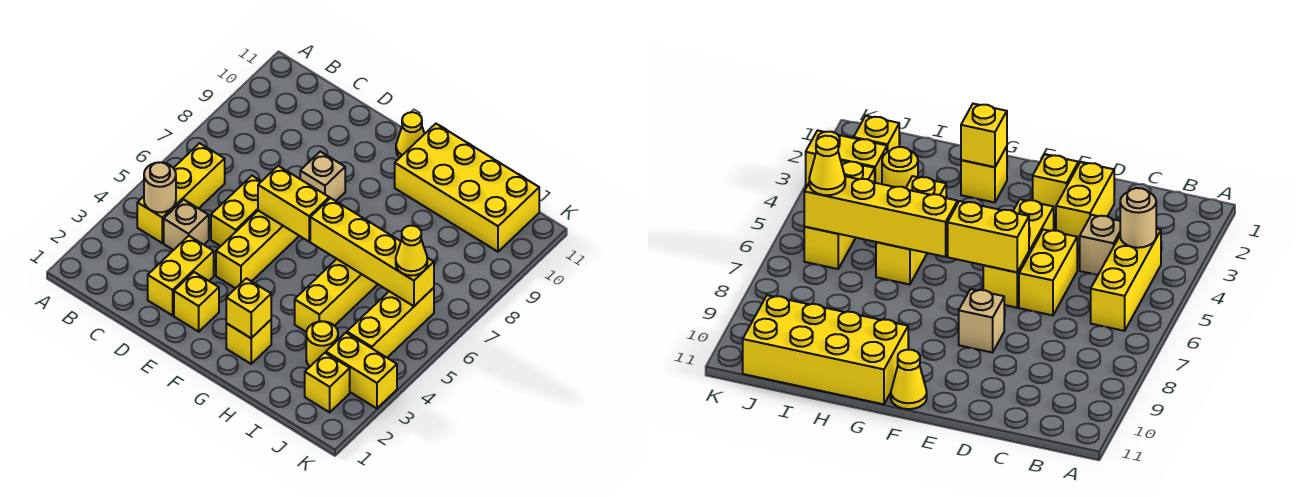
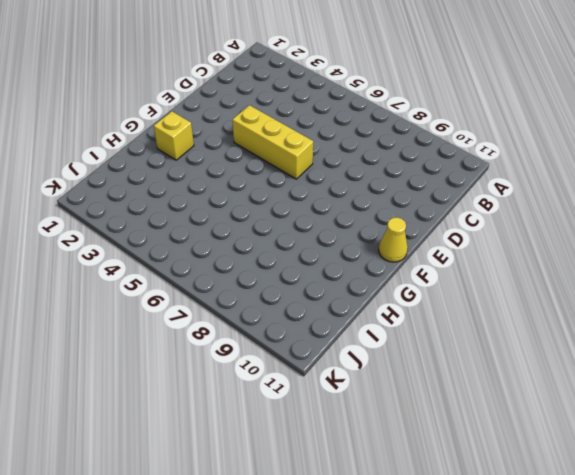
none -> yellow 1x3 brick [137,143,225,243]
none -> tan 1x1 brick [164,200,209,250]
none -> yellow 1x2 brick [148,236,214,315]

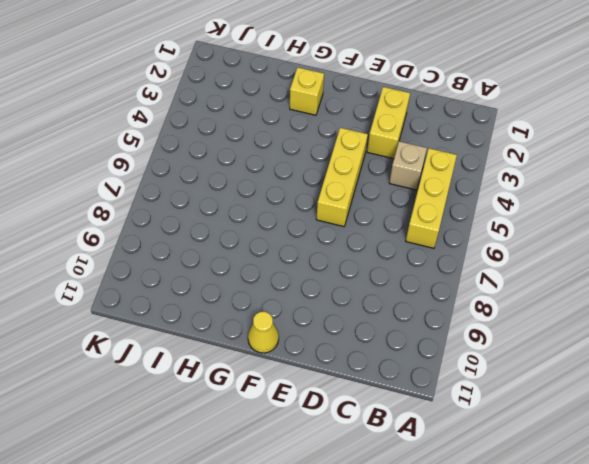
none -> yellow 1x2 brick [211,176,261,246]
none -> yellow 1x1 brick [174,272,219,332]
none -> tan 1x1 brick [300,151,345,201]

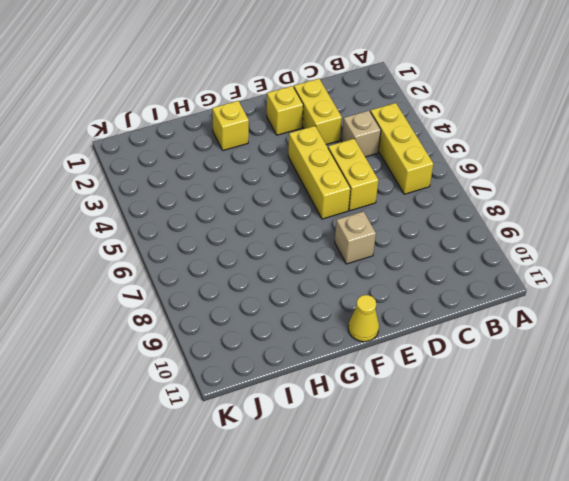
none -> yellow 2x4 brick [395,124,539,252]
none -> yellow 1x3 brick [295,259,378,332]
none -> yellow 1x1 round brick [306,321,338,366]

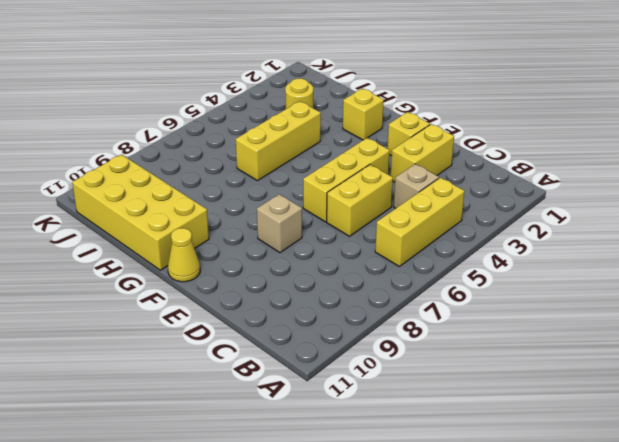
none -> yellow 1x1 brick [305,353,350,412]
none -> yellow 1x2 brick [326,333,397,408]
none -> yellow 1x3 brick [347,288,434,358]

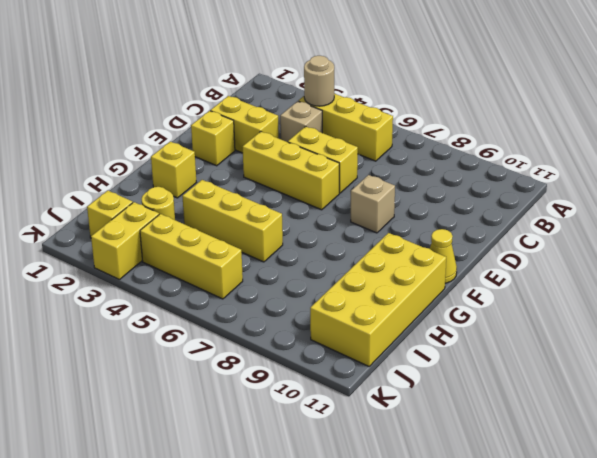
none -> yellow 1x2 brick [258,166,329,242]
none -> yellow 1x1 brick [226,278,271,338]
none -> yellow 1x4 brick [310,198,434,306]

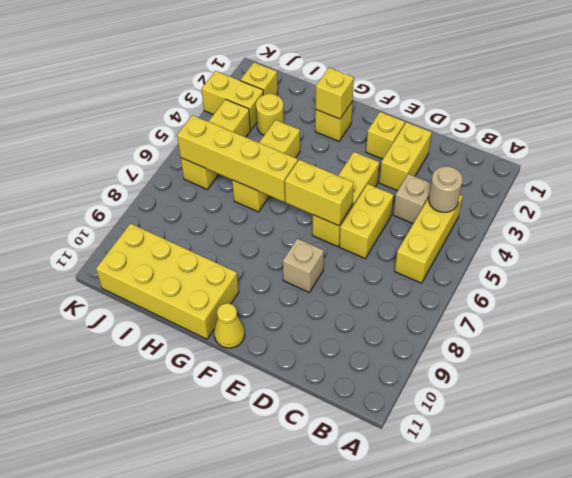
none -> yellow 1x1 cone [396,226,427,276]

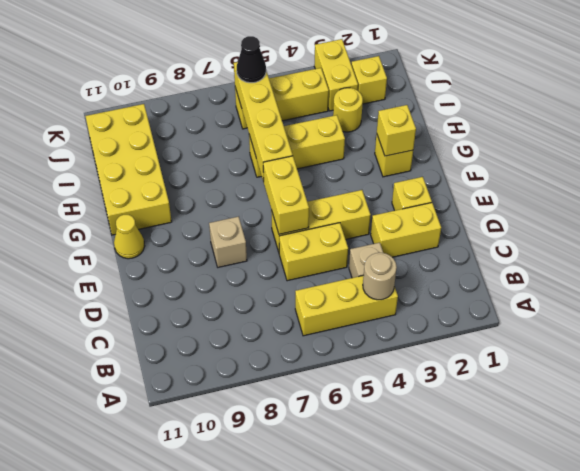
black 1x1 cone [237,36,266,83] -> yellow 1x1 cone [396,226,427,276]

